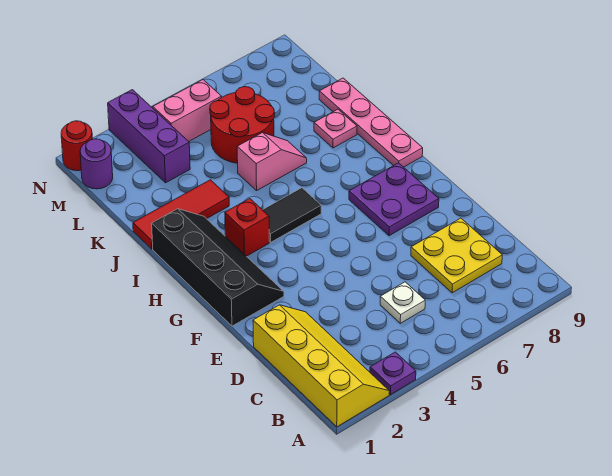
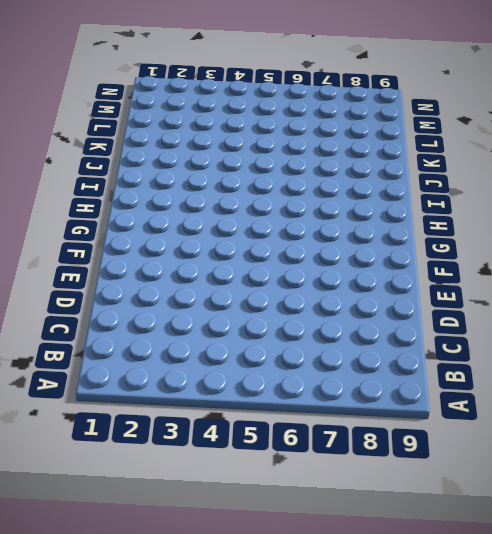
none -> yellow 2x4 slope [253,305,389,427]
none -> purple 1x1 plate [370,352,416,395]
none -> white 1x1 plate [380,282,425,323]

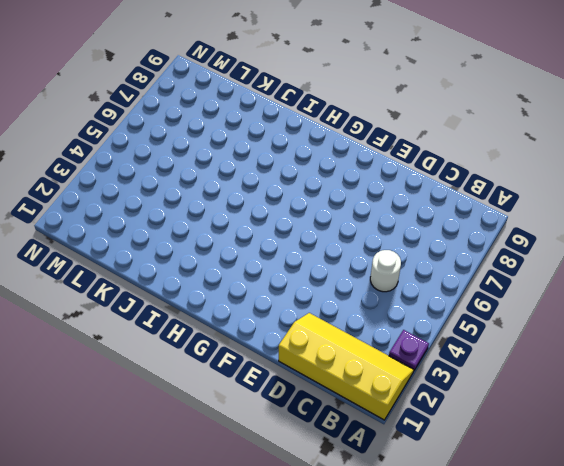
white 1x1 round brick [370,250,401,292] -> white 1x1 plate [380,282,425,323]
none -> yellow 2x2 plate [411,218,502,293]
none -> black 2x4 slope [152,209,284,326]
none -> purple 2x2 plate [349,163,439,236]

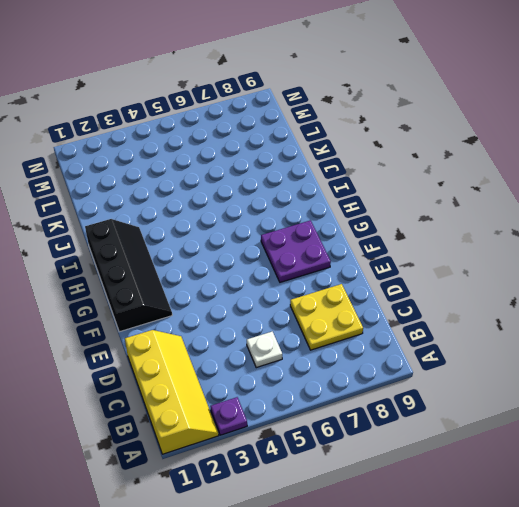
none -> red 1x1 brick [225,199,269,256]
none -> black 1x2 tile [263,188,321,242]
none -> pink 1x4 plate [319,78,423,167]

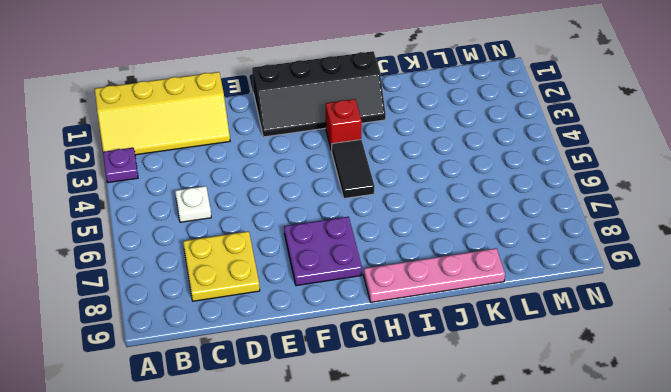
none -> red 1x3 tile [133,180,229,249]
none -> pink 1x2 slope [237,133,307,190]
none -> pink 1x1 plate [314,109,357,148]

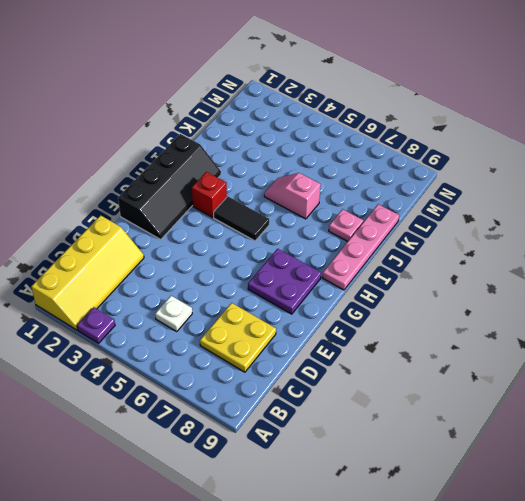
pink 1x2 slope [264,173,321,219] -> pink 1x2 slope turned to [237,133,307,190]
none -> red 1x3 tile [133,180,229,249]
none -> red 2x2 round brick [210,87,275,163]
none -> purple 1x3 brick [108,90,190,183]

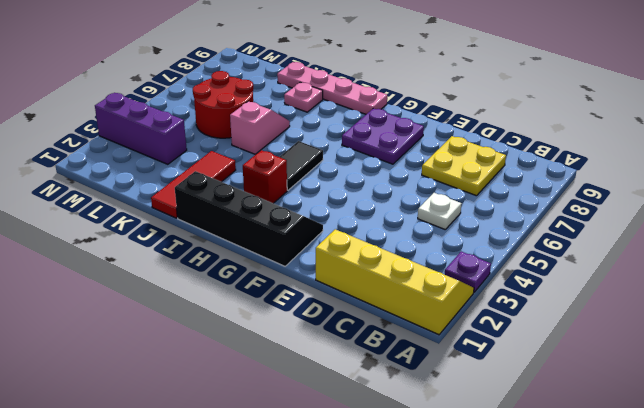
none -> purple 1x1 round brick [80,139,113,189]
none -> pink 1x2 brick [153,80,222,141]
none -> red 1x1 round brick [61,121,93,171]

